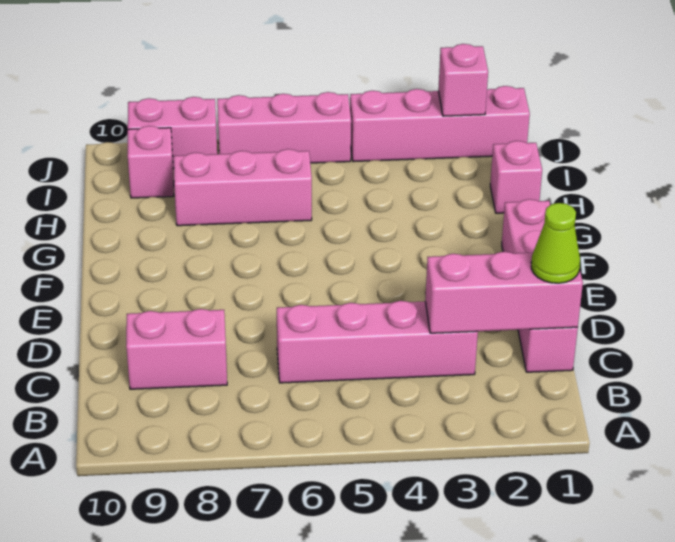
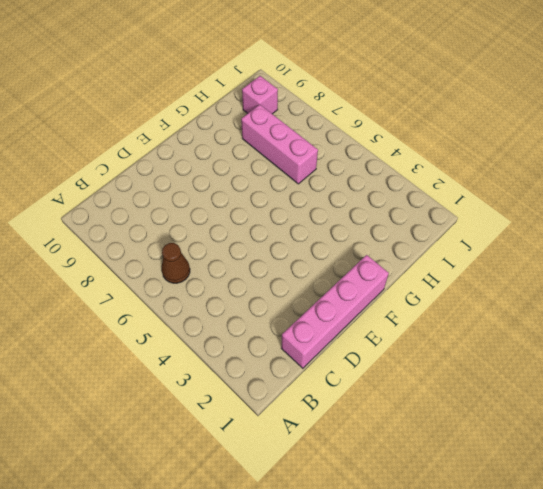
brown 1x1 cone [161,243,190,283] -> none
none -> pink 1x4 brick [277,301,478,383]
none -> pink 1x2 brick [126,309,227,389]
none -> pink 1x1 brick [490,141,542,213]

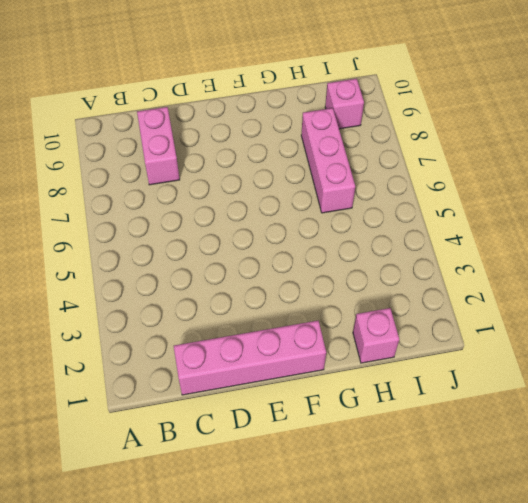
none -> pink 1x4 brick [277,301,478,383]
none -> pink 1x4 brick [350,86,530,162]
none -> pink 1x3 brick [217,92,351,163]

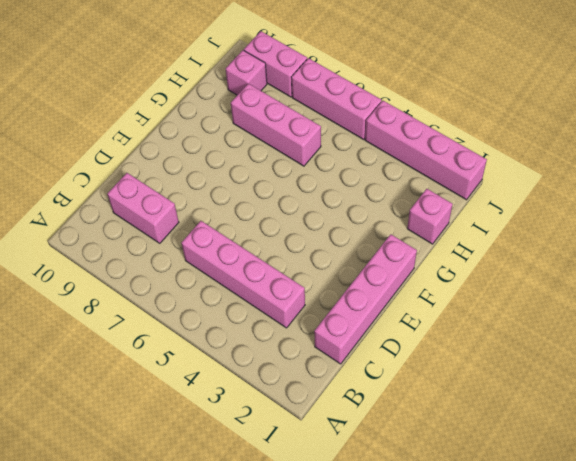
none -> pink 1x3 brick [425,252,583,333]
none -> pink 1x1 brick [438,44,488,116]
none -> lime 1x1 cone [531,203,580,283]

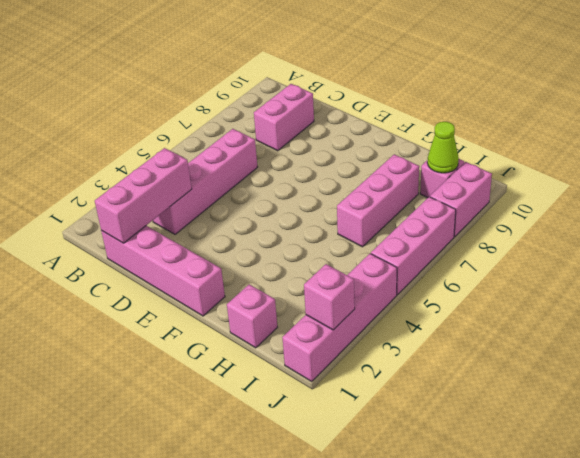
lime 1x1 cone [427,122,459,173] -> lime 1x1 cone moved to [531,203,580,283]

